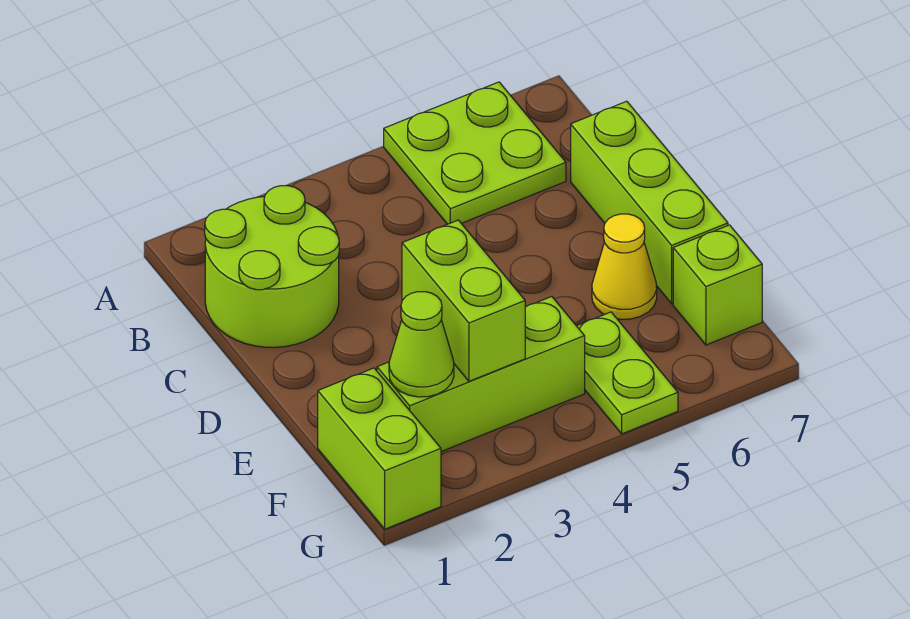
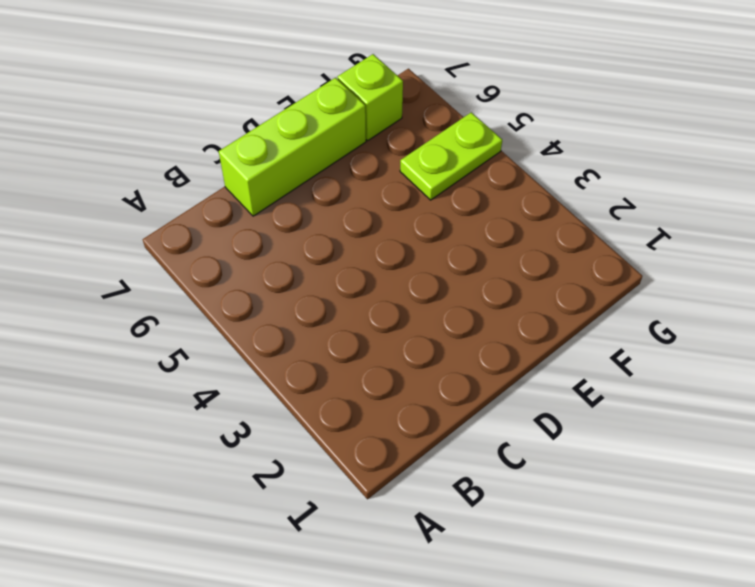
none -> lime 2x2 plate [384,82,566,224]
none -> lime 2x2 round brick [205,186,339,347]

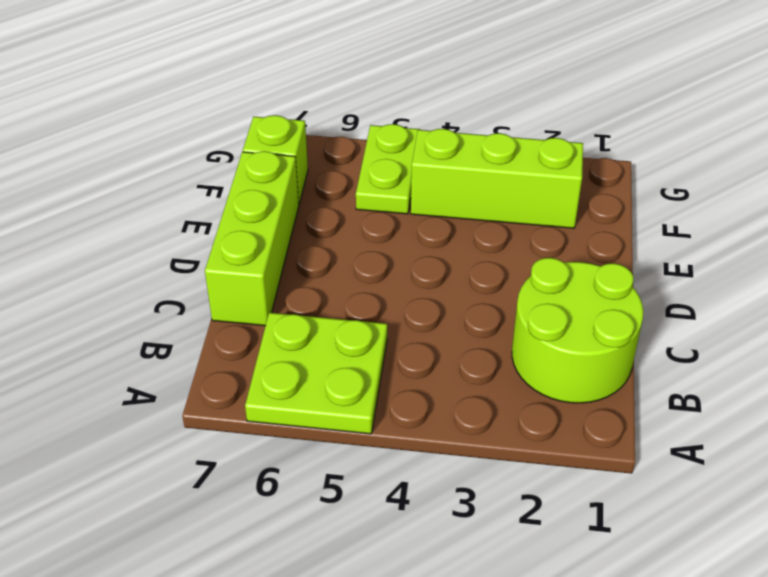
none -> yellow 1x1 cone [592,214,657,319]
none -> lime 1x2 brick [318,368,441,529]

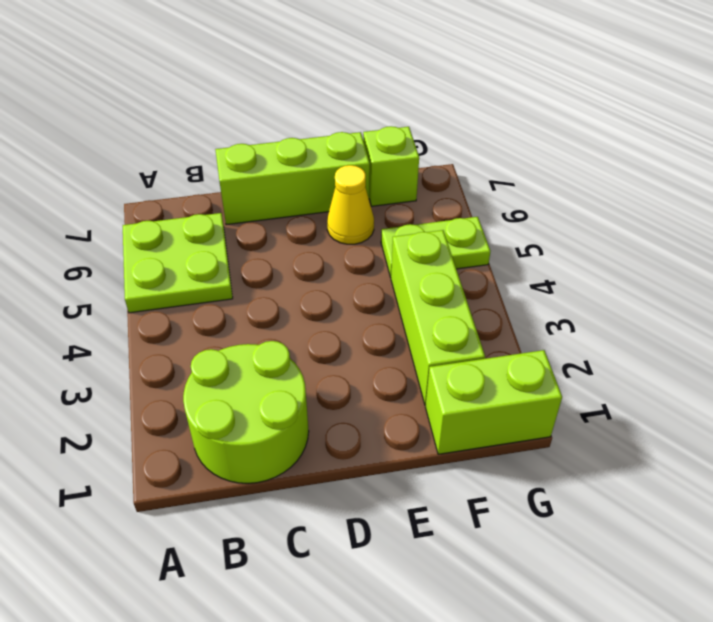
none -> lime 1x2 brick [402,220,525,381]
none -> lime 1x1 cone [389,292,454,397]

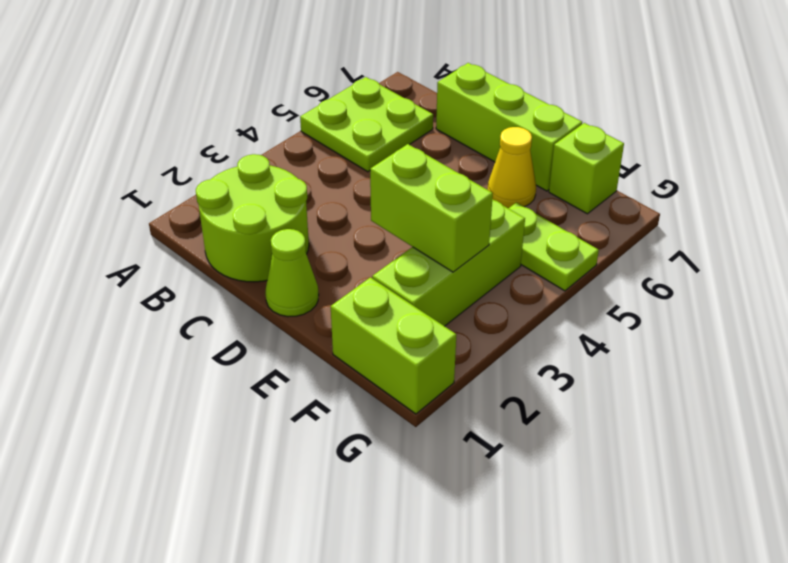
lime 1x1 cone [265,229,319,317] -> lime 1x1 cone moved to [389,292,454,397]

